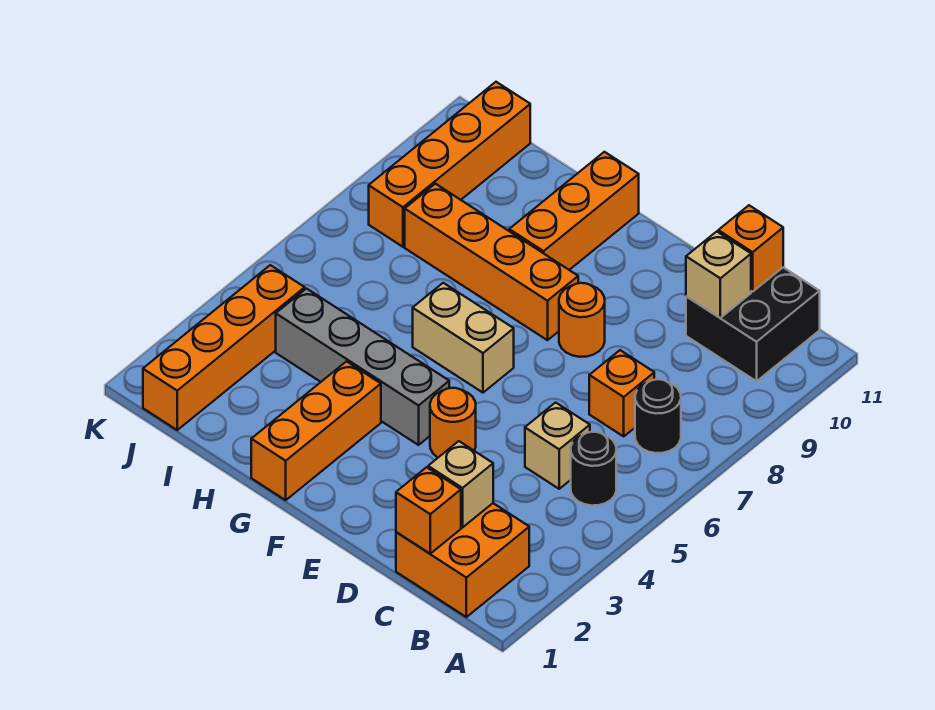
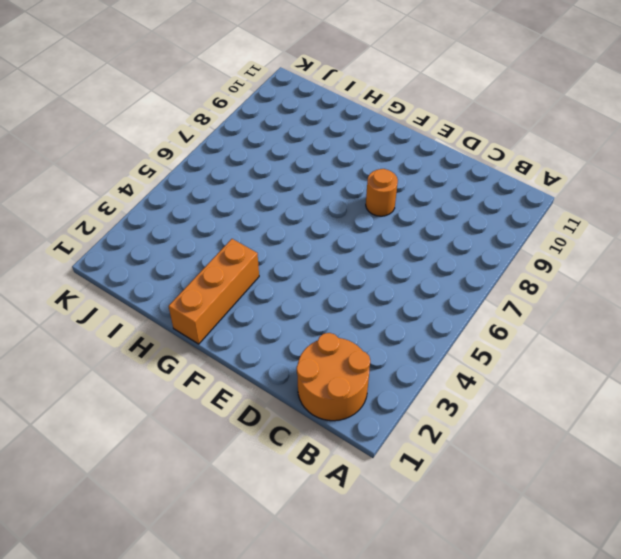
orange 2x2 round brick [297,333,370,421] -> orange 2x2 brick [396,503,529,617]
none -> black 1x1 round brick [571,432,616,506]
none -> black 1x1 round brick [635,379,681,453]
none -> black 2x2 brick [686,267,820,381]

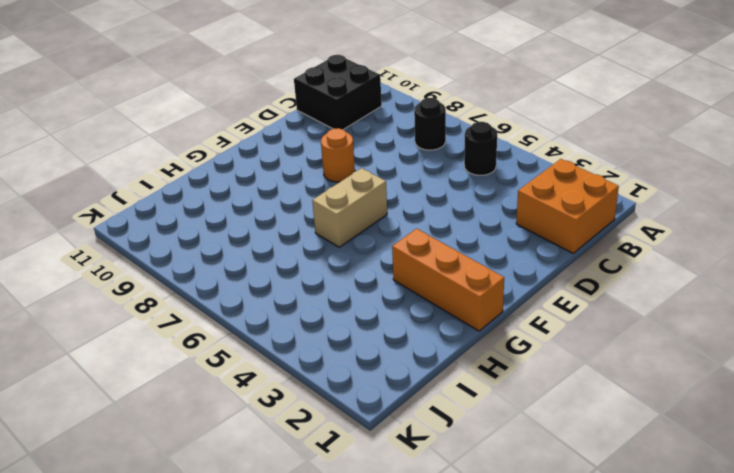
none -> tan 1x1 brick [525,403,590,489]
none -> orange 1x1 brick [589,350,654,436]
none -> orange 1x1 round brick [430,388,476,457]

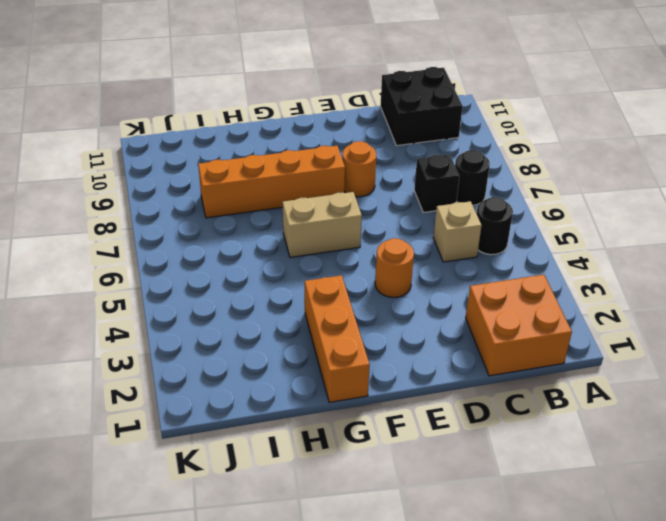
black 1x1 brick [414,154,460,212] -> orange 1x1 brick [589,350,654,436]
none -> grey 1x4 brick [276,289,449,445]
none -> orange 1x3 brick [509,152,639,270]
none -> orange 1x4 brick [143,265,305,430]

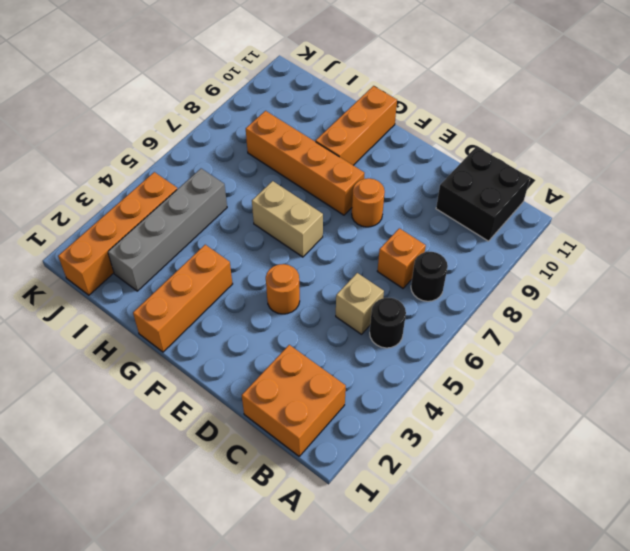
grey 1x4 brick [108,169,227,291] -> grey 1x4 brick turned to [276,289,449,445]
none -> orange 1x4 brick [369,82,530,247]
none -> orange 1x1 brick [396,467,461,554]
none -> tan 1x1 brick [428,441,493,527]

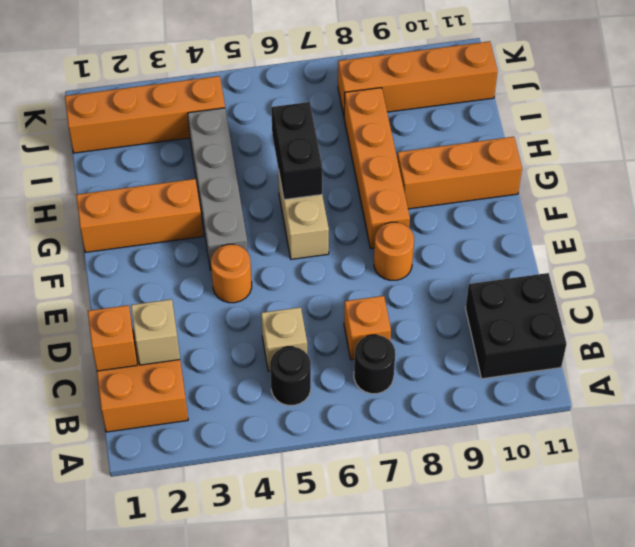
black 1x2 brick [271,102,322,200] -> none
none -> tan 1x1 brick [686,232,751,318]
none -> orange 1x1 brick [718,205,783,292]

